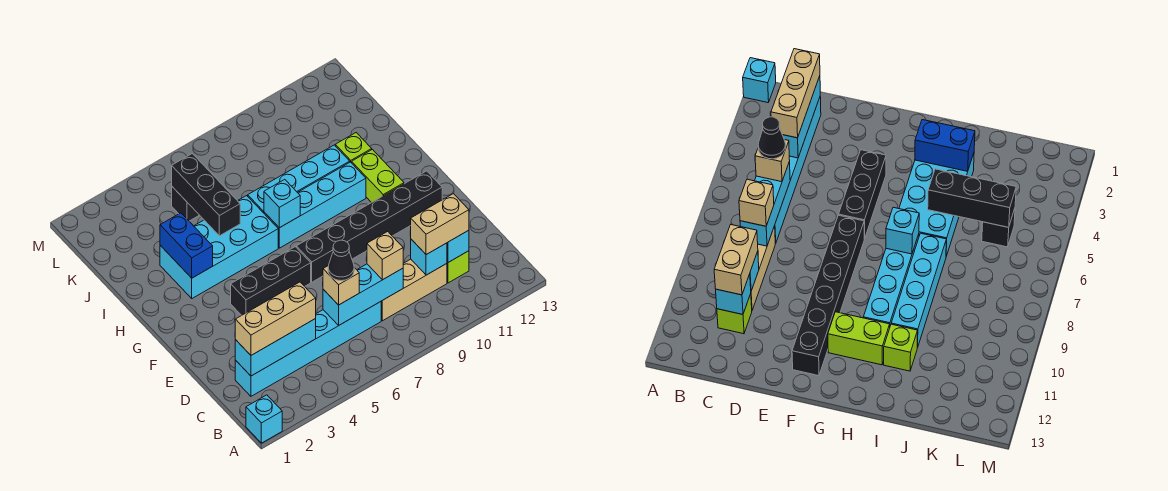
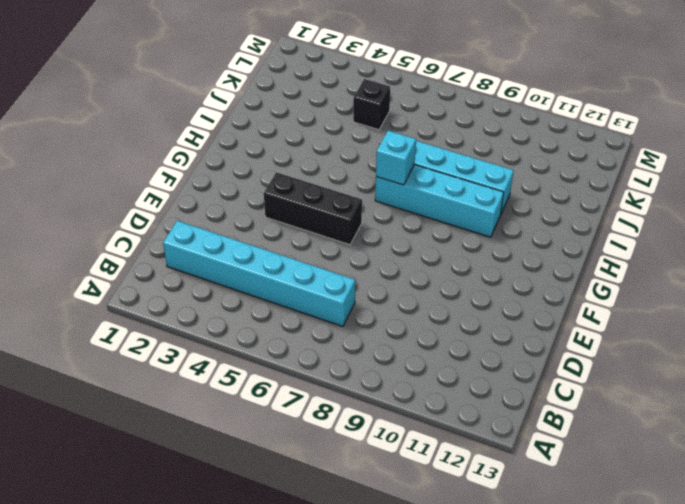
none -> cyan 1x1 brick [246,395,282,443]
none -> tan 1x3 brick [381,259,447,321]
none -> lime 1x1 brick [447,251,469,283]

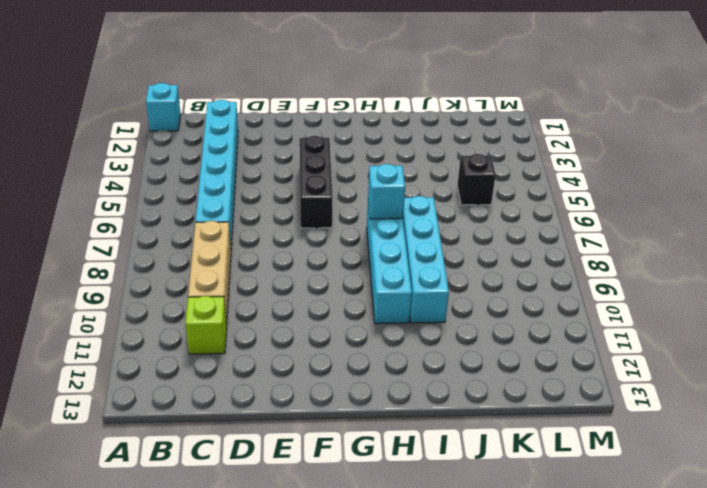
none -> black 1x6 brick [296,171,442,282]
none -> lime 1x2 brick [352,150,404,203]
none -> cyan 2x4 brick [160,196,278,298]

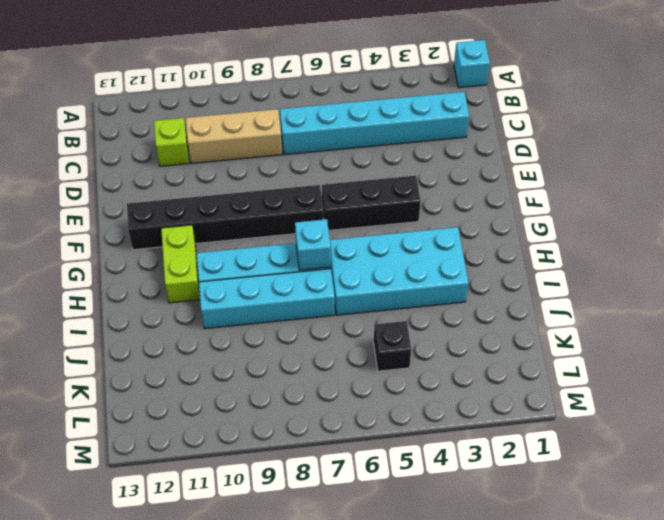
none -> lime 1x1 brick [335,133,372,163]
none -> cyan 1x3 brick [235,319,316,376]
none -> cyan 1x3 brick [323,264,403,326]

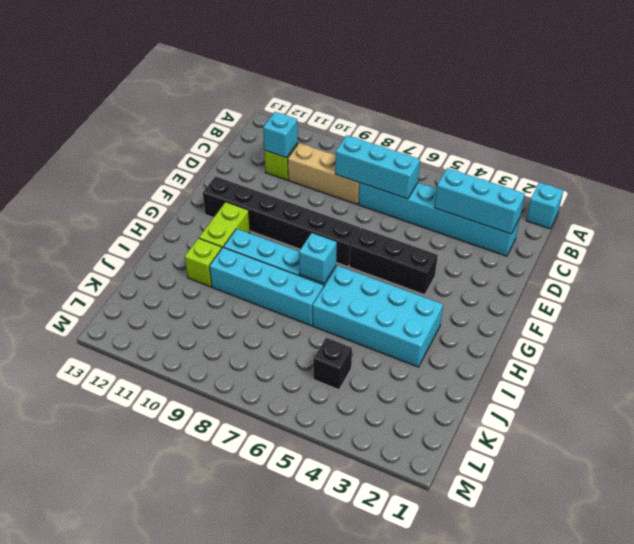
none -> cyan 1x1 brick [411,239,447,275]
none -> blue 1x2 brick [160,213,213,278]
none -> black 1x3 brick [172,154,240,236]

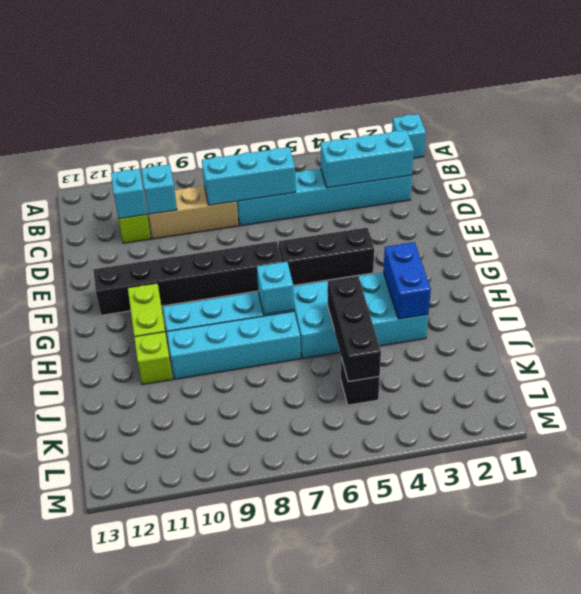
none -> tan 1x3 brick [235,282,316,355]
none -> tan 1x1 brick [323,265,359,305]
none -> tan 1x1 brick [367,232,403,280]

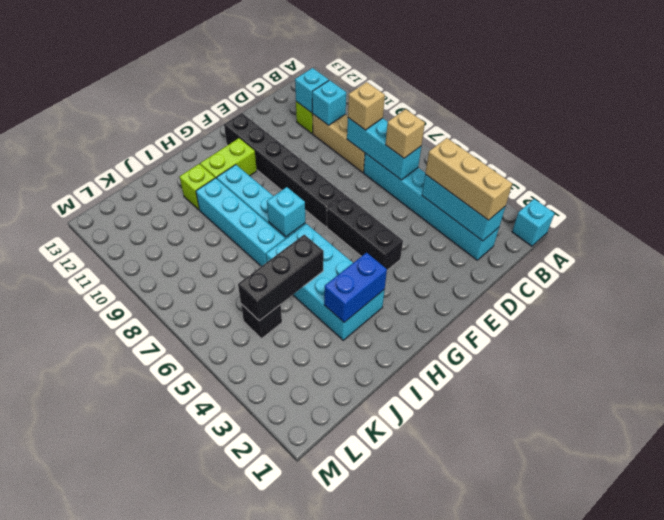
none -> tan 1x2 brick [410,194,469,255]
none -> black 1x1 cone [328,240,354,281]

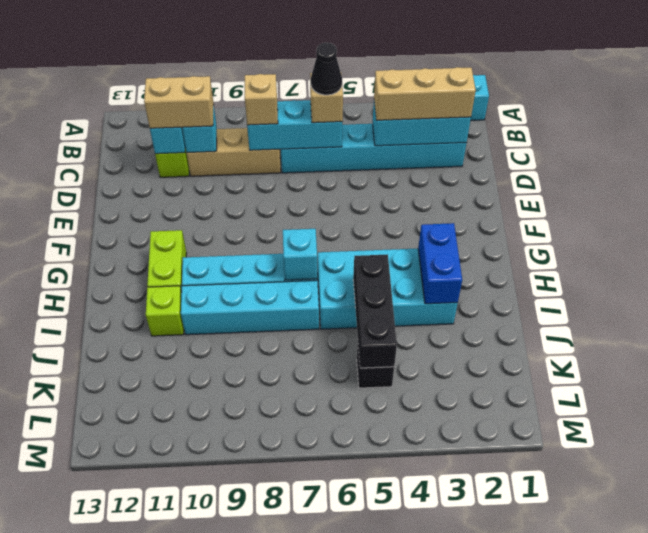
none -> black 1x3 brick [231,247,311,315]
none -> black 1x6 brick [296,171,442,282]

